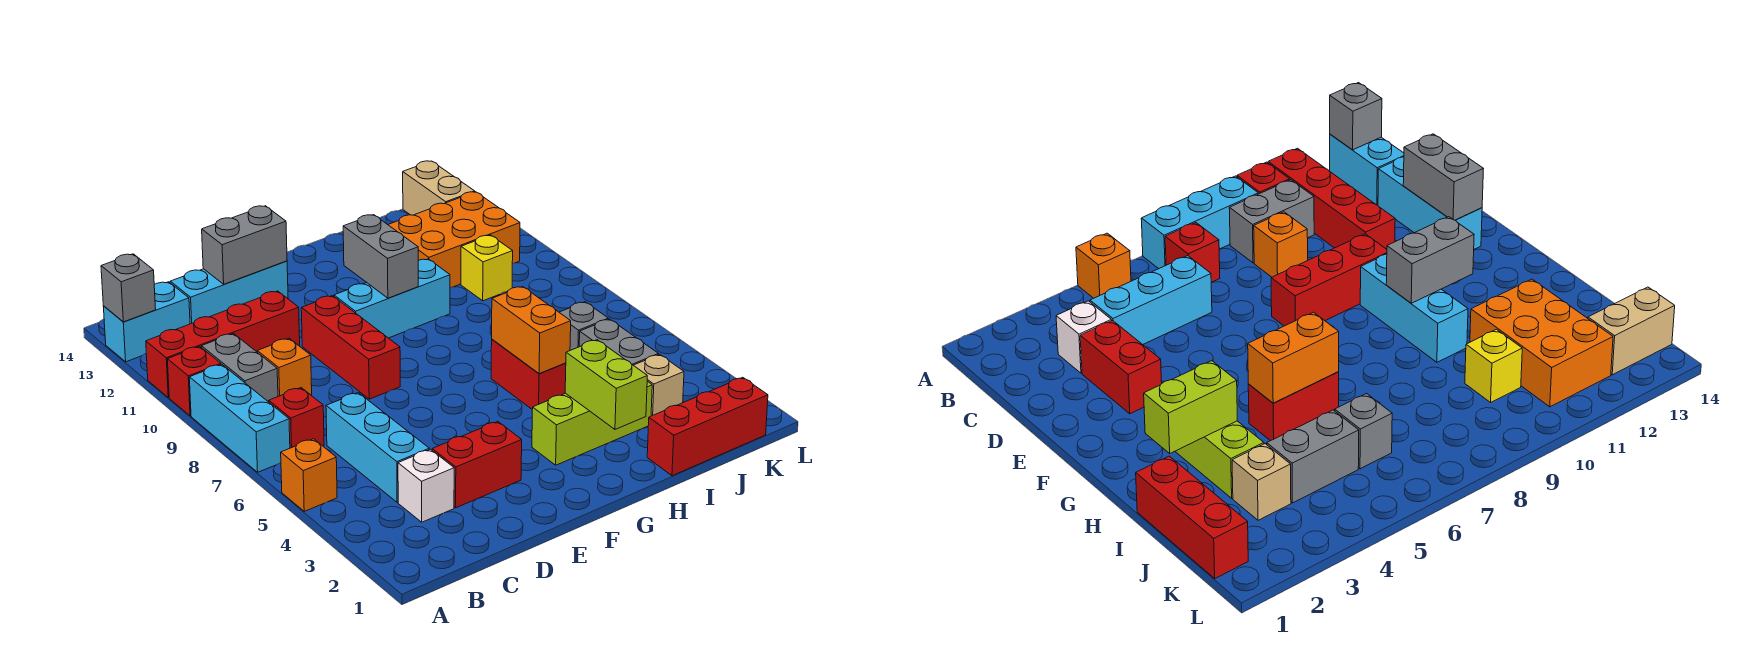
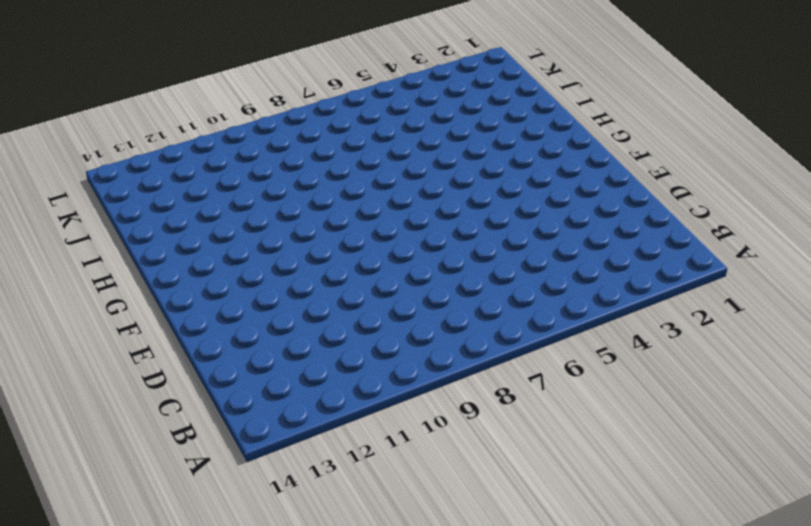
none -> orange 1x1 brick [281,439,337,511]
none -> cyan 1x3 brick [189,364,290,472]
none -> red 1x1 brick [167,346,221,416]

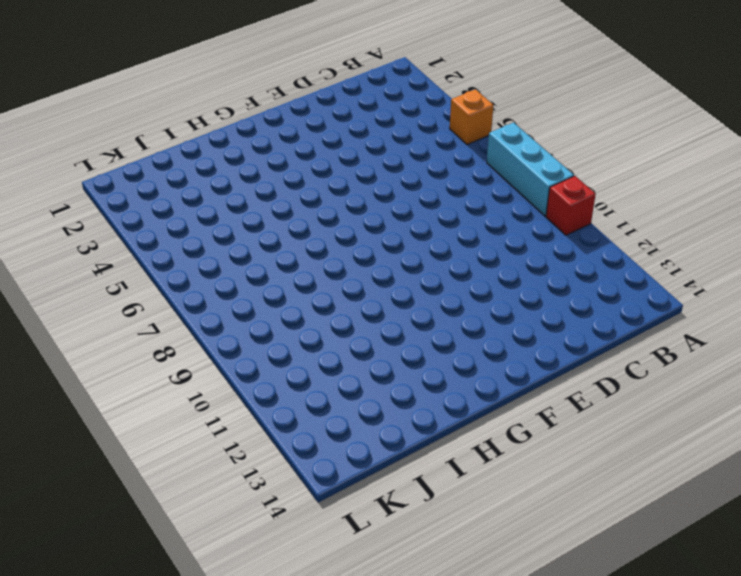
none -> red 1x4 brick [146,291,300,398]
none -> cyan 1x2 brick [103,282,190,362]
none -> red 1x1 brick [269,388,324,448]

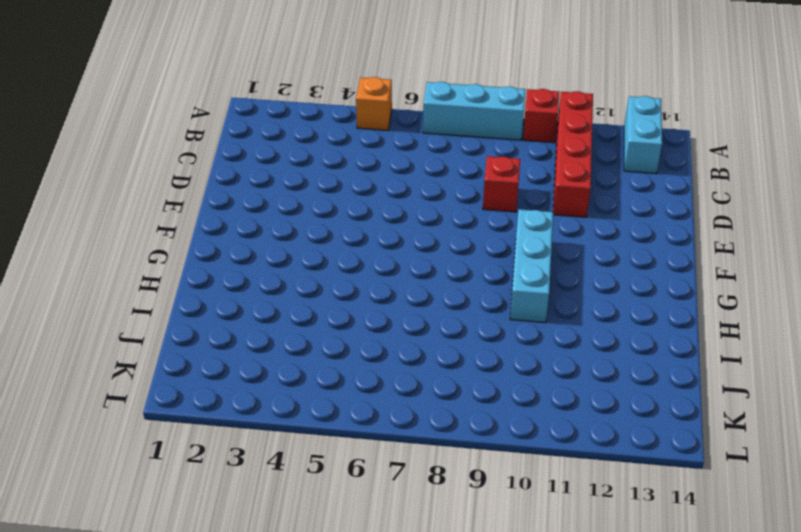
red 1x1 brick [483,156,520,212] -> red 1x1 brick moved to [269,388,324,448]
none -> grey 1x2 brick [202,334,278,402]
none -> white 1x1 brick [398,449,454,522]
none -> cyan 1x3 brick [326,393,429,502]

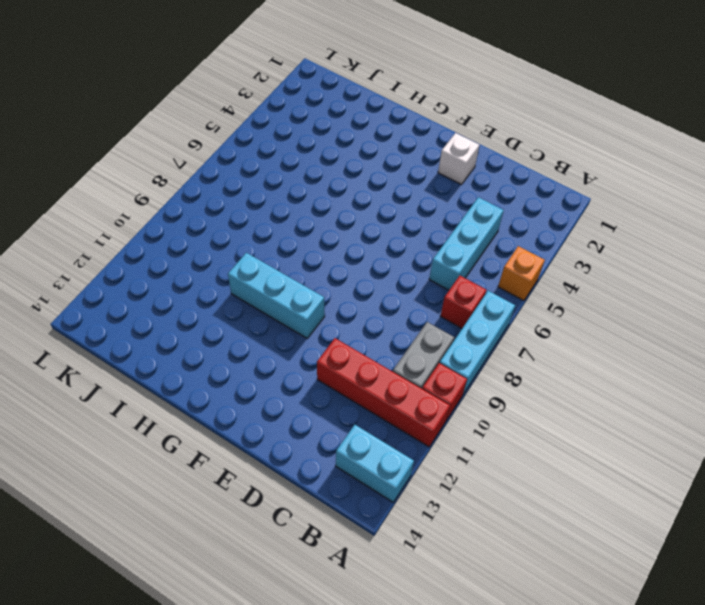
white 1x1 brick [438,133,480,185] -> white 1x1 brick moved to [398,449,454,522]
none -> orange 1x1 brick [257,338,312,396]
none -> cyan 1x3 brick [170,261,288,324]
none -> red 1x2 brick [432,421,522,508]

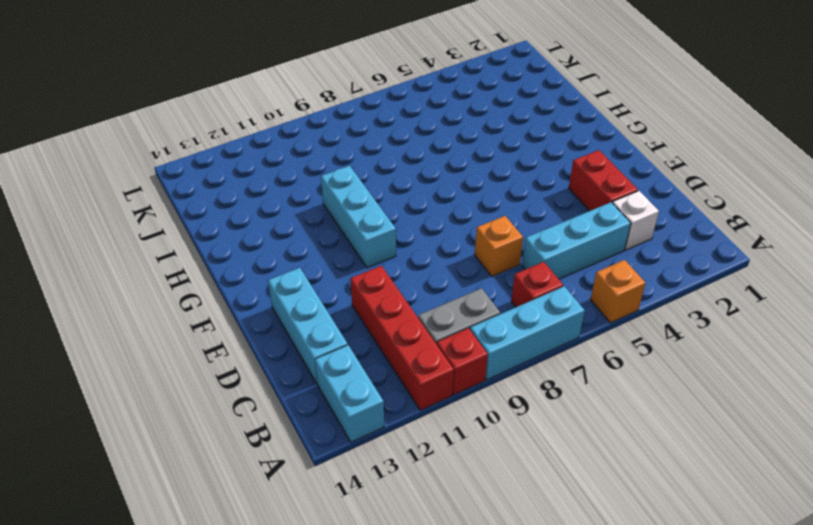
orange 1x1 brick [475,216,523,276] -> orange 1x1 brick moved to [257,338,312,396]
none -> red 1x3 brick [301,296,400,399]
none -> lime 1x3 brick [532,381,652,465]
none -> red 1x2 brick [491,339,566,409]

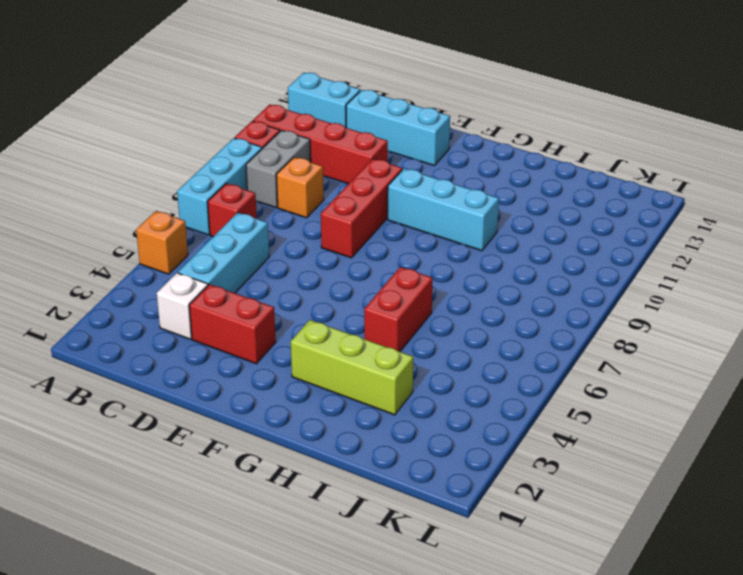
none -> red 1x3 brick [647,377,768,476]
none -> orange 2x3 brick [388,192,520,288]
none -> tan 1x1 brick [634,354,684,416]

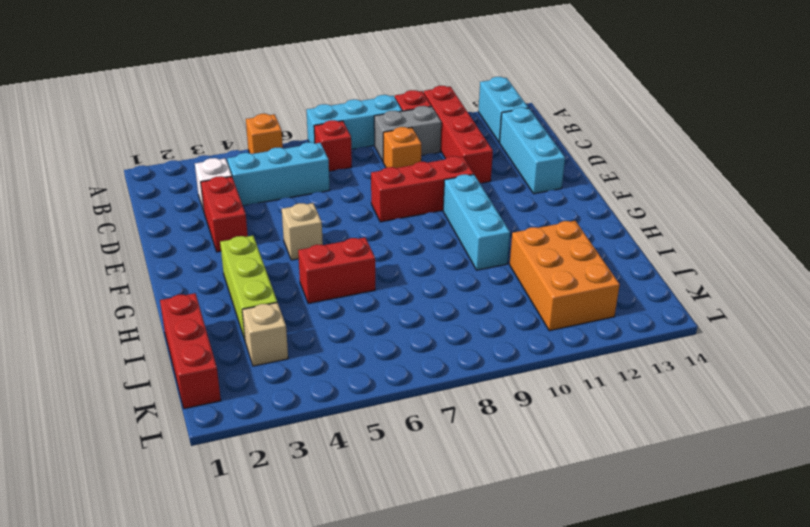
tan 1x1 brick [282,203,323,260] -> none
none -> grey 1x2 brick [579,319,658,365]
none -> grey 1x1 brick [559,302,608,350]
none -> yellow 1x1 brick [461,235,513,301]

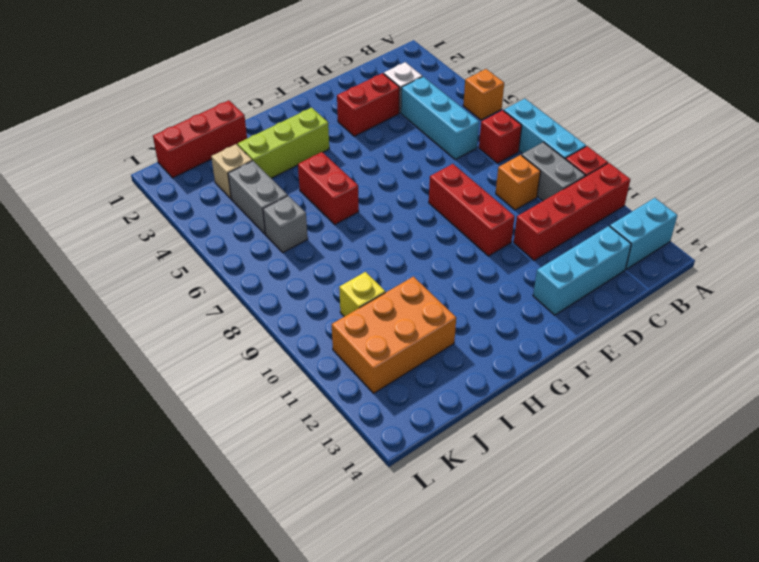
none -> cyan 1x3 brick [334,259,450,338]
none -> tan 1x2 brick [403,161,475,215]
none -> grey 1x1 brick [101,254,156,322]

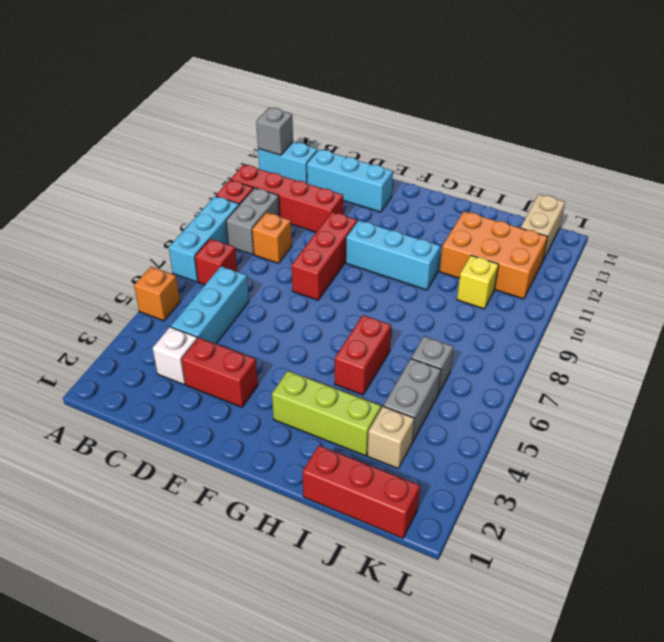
none -> grey 1x2 brick [202,206,287,284]
none -> grey 1x2 brick [343,215,418,298]
none -> lime 1x2 brick [565,340,647,429]

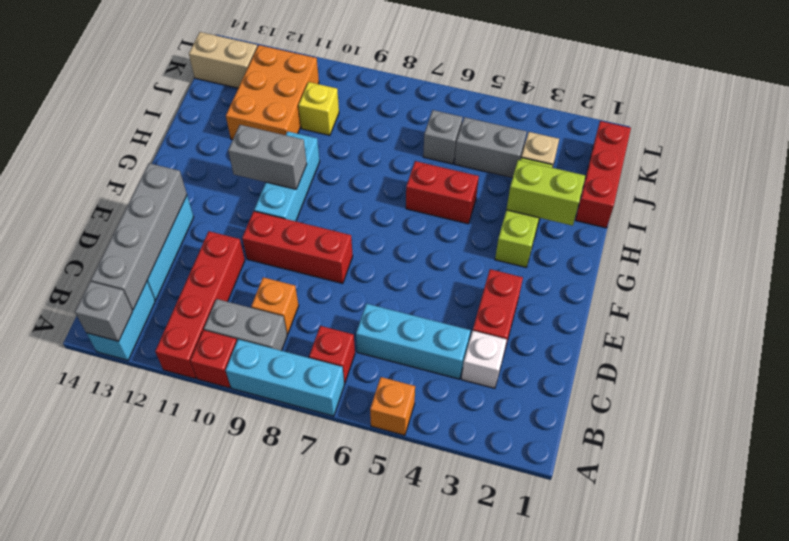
grey 1x4 brick [91,163,187,310] -> grey 1x2 brick [202,206,287,284]
none -> orange 1x2 brick [492,287,571,374]

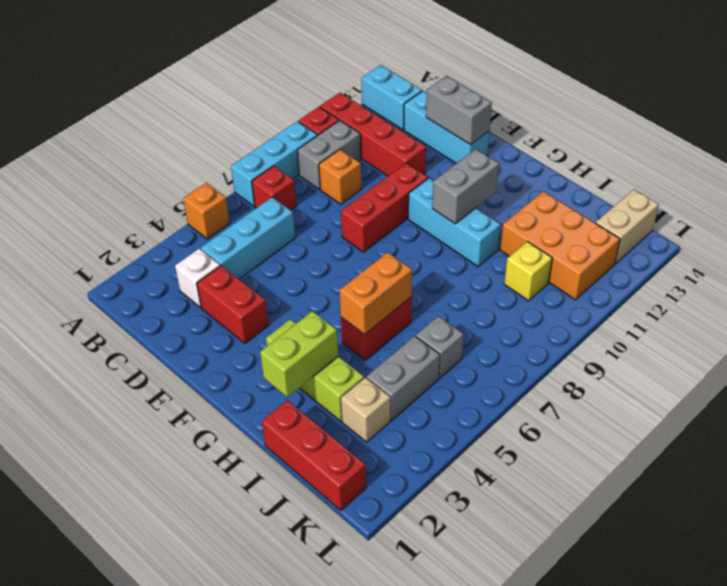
none -> grey 1x1 brick [101,254,156,322]

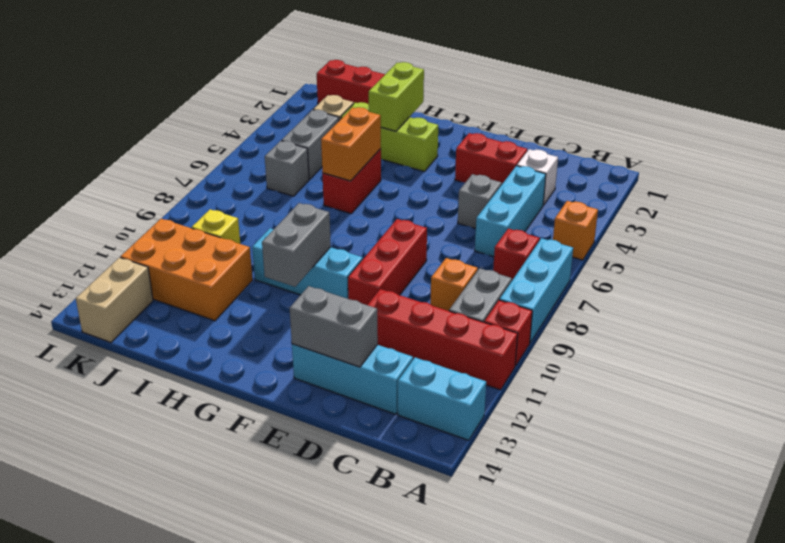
grey 1x1 brick [458,174,502,229] -> grey 1x1 brick moved to [101,254,156,322]

